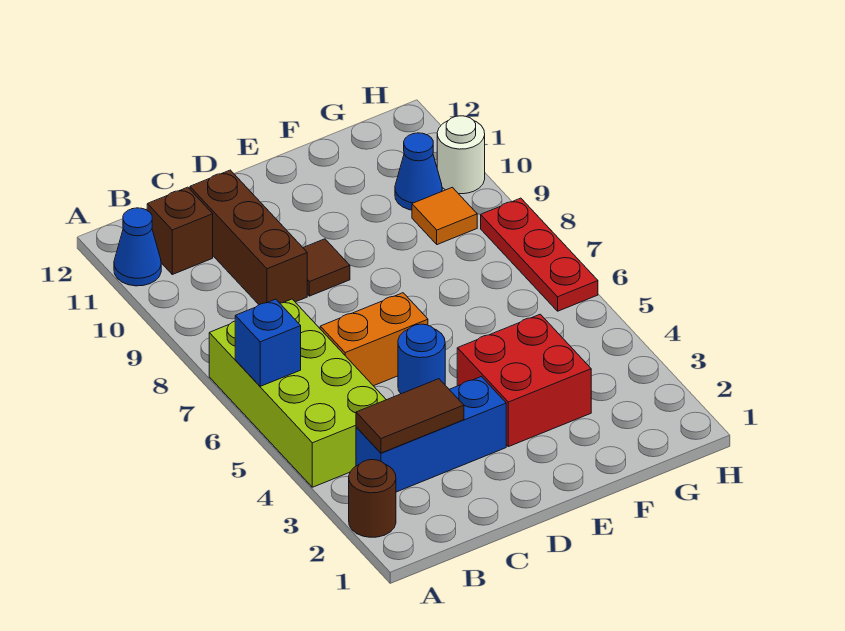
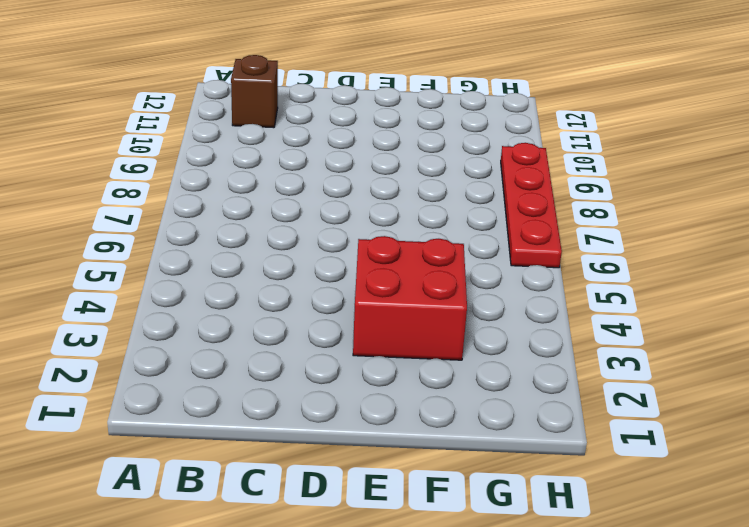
red 1x4 plate [501,143,562,268] -> red 1x3 plate [481,198,598,311]
none -> brown 1x1 round brick [349,460,396,537]
none -> lime 2x4 brick [209,299,386,487]
none -> blue 1x1 cone [114,208,161,286]

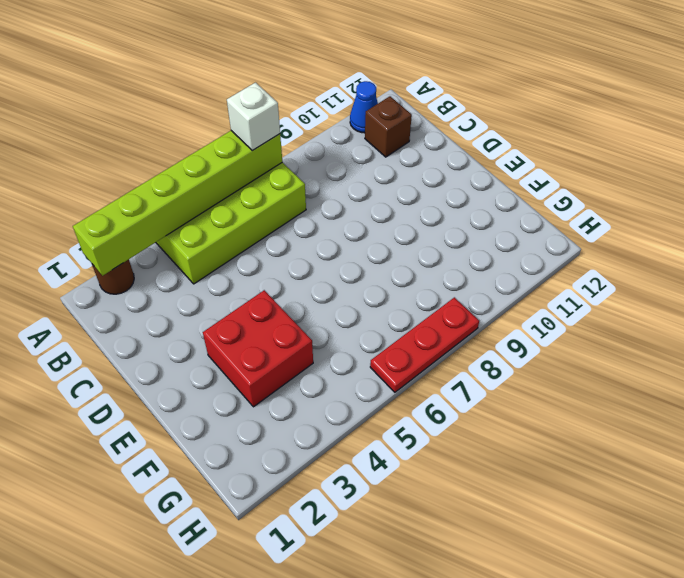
lime 1x6 brick [73,131,282,276] -> blue 1x1 brick [235,299,301,386]
white 1x1 brick [227,83,280,151] -> none
none -> blue 1x3 brick [356,377,506,492]
none -> orange 1x2 brick [320,293,428,386]
none -> brown 1x3 brick [190,170,307,305]

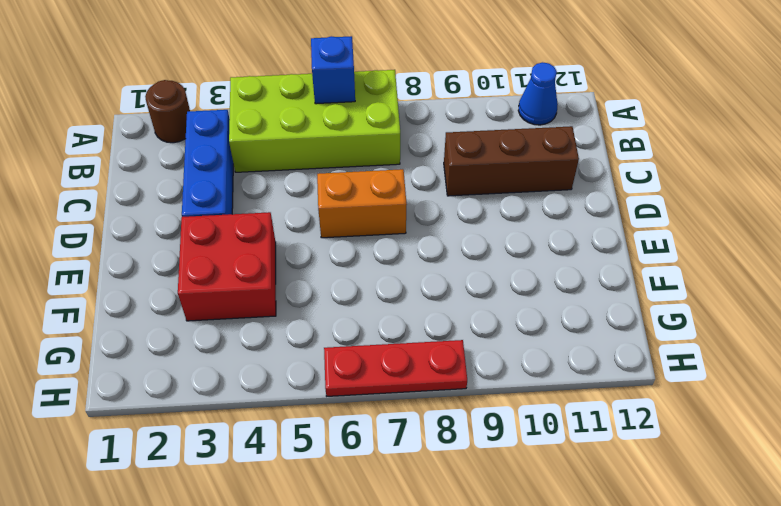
orange 1x2 brick [317,169,407,238] -> orange 1x2 brick turned to [320,293,428,386]
none -> brown 1x1 brick [147,187,213,274]
none -> blue 1x1 round brick [398,324,445,394]
none -> brown 1x1 tile [303,239,350,296]

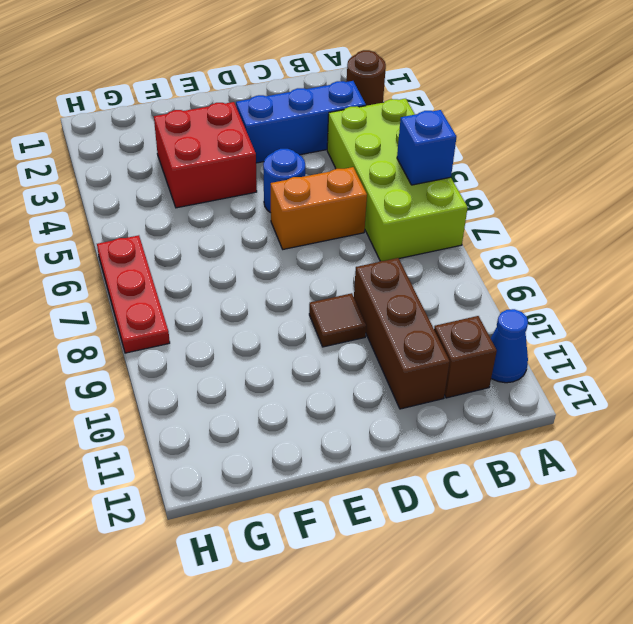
none -> orange 1x1 tile [412,187,477,245]
none -> blue 1x1 cone [395,133,442,210]
none -> white 1x1 round brick [437,116,485,194]

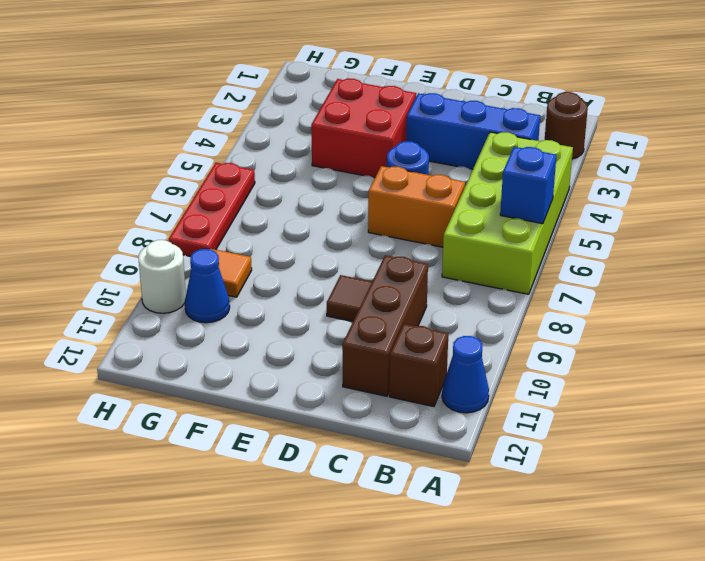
none -> brown 1x2 tile [356,379,464,453]

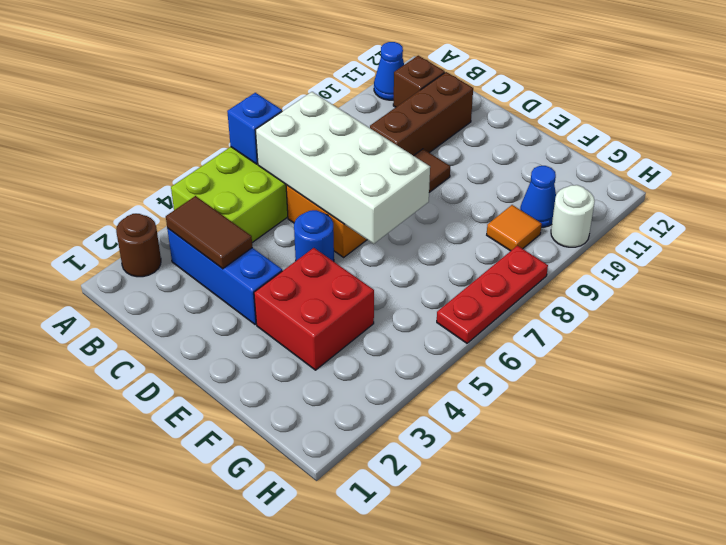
white 2x4 brick [255,92,430,244] -> none

